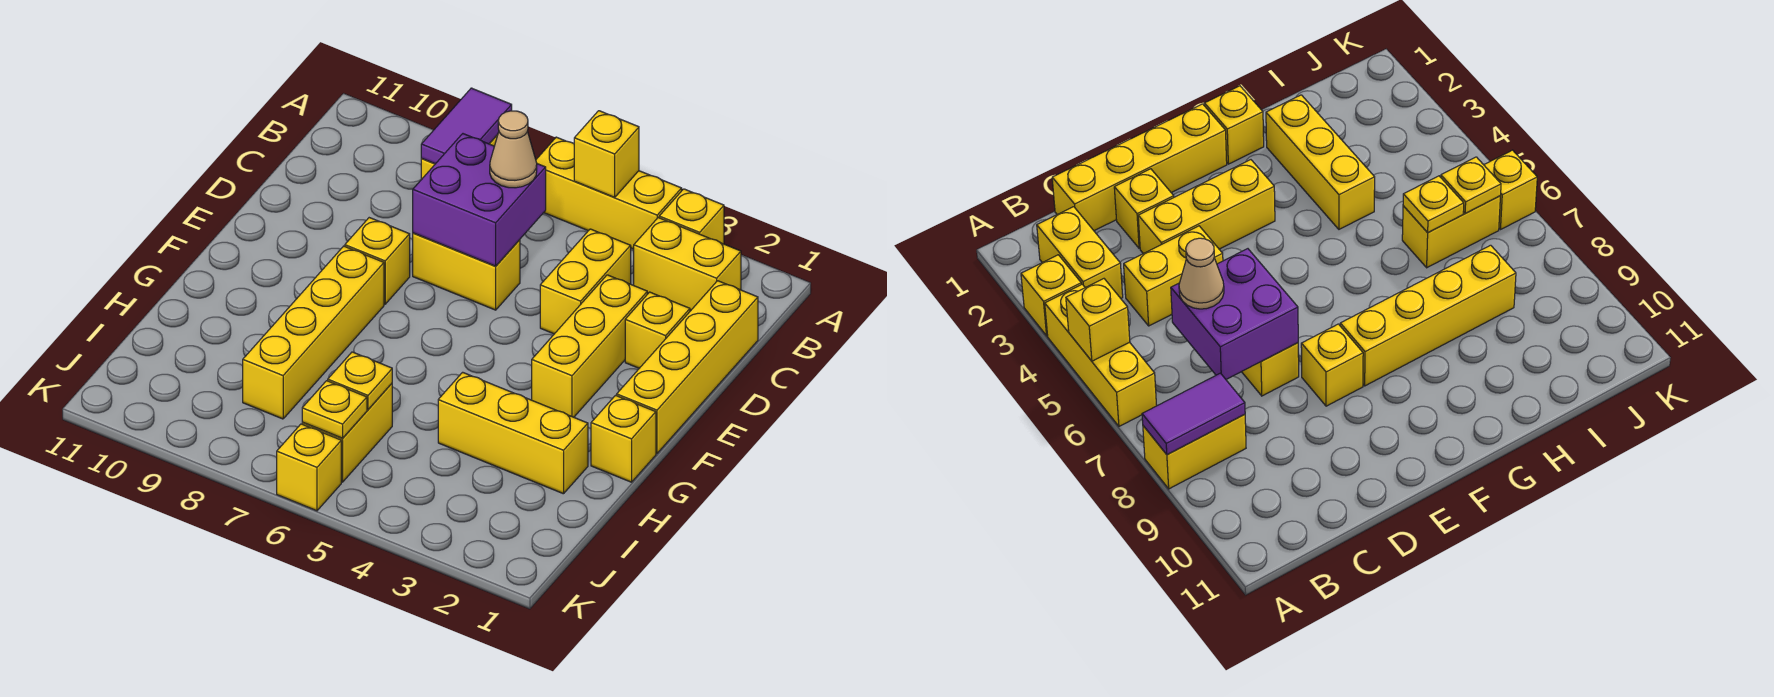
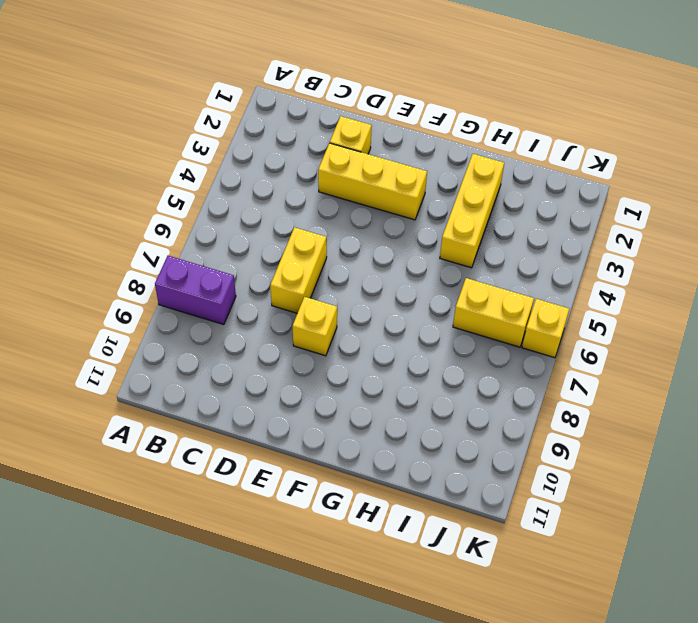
purple 1x2 brick [155,256,236,325] -> yellow 1x2 brick [1143,415,1246,489]
none -> yellow 1x1 brick [659,189,724,244]
none -> yellow 1x3 brick [536,137,682,249]
none -> yellow 1x2 brick [634,218,741,311]

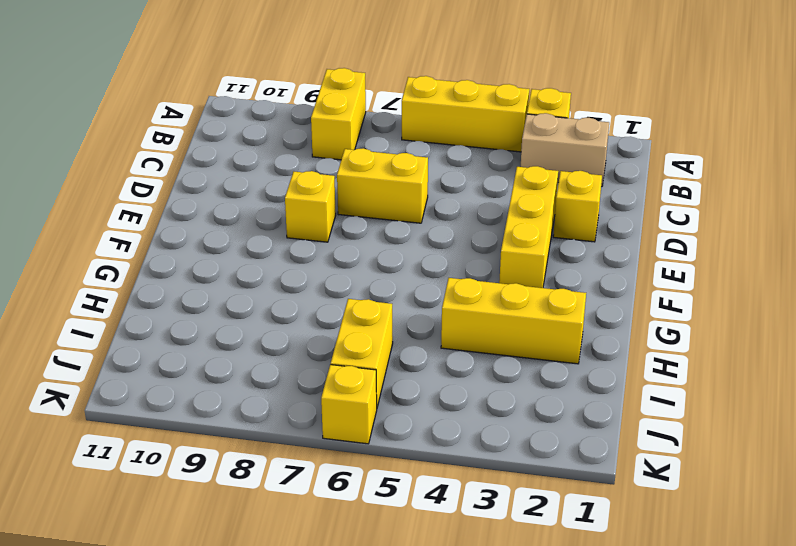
tan 1x2 brick [521,113,609,187] -> yellow 1x2 brick [634,218,741,311]
none -> yellow 1x4 brick [617,281,758,453]
none -> yellow 1x2 brick [540,229,631,334]
none -> yellow 1x4 brick [243,246,384,419]

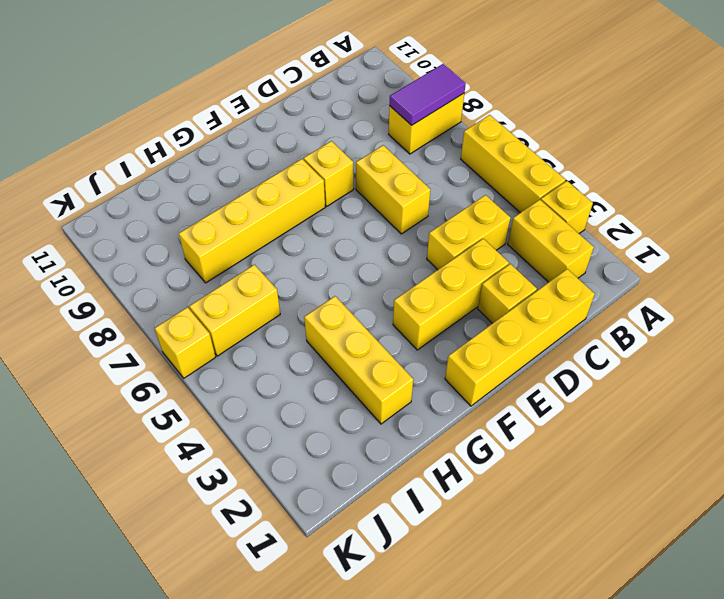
none -> yellow 1x1 brick [591,395,656,482]
none -> yellow 1x1 brick [574,111,639,197]
none -> purple 2x2 brick [413,134,546,266]

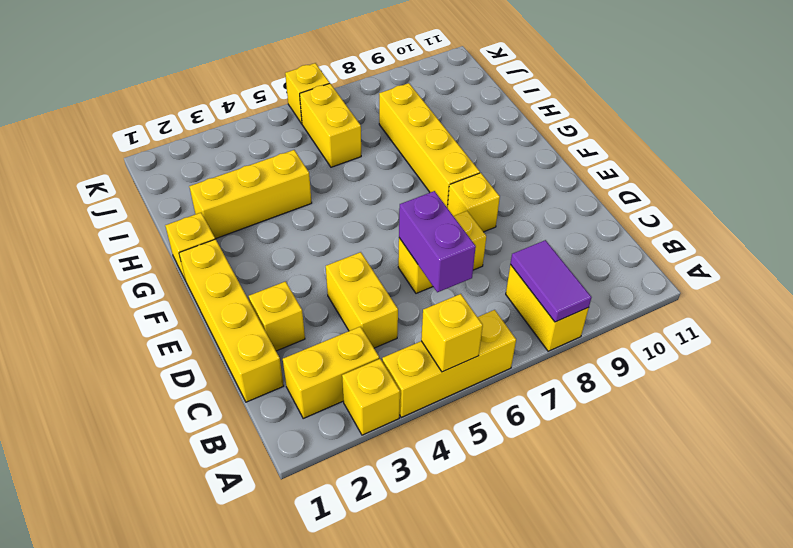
purple 1x2 brick [399,191,476,292] -> purple 2x2 brick [413,134,546,266]
none -> yellow 1x3 brick [532,275,647,417]
none -> yellow 1x1 plate [328,352,392,409]
none -> yellow 1x1 plate [302,381,367,438]

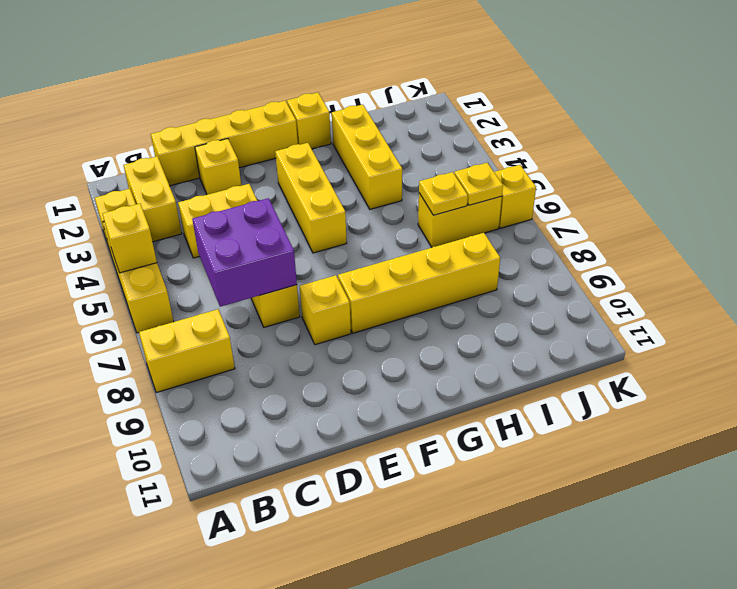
yellow 1x3 brick [275,143,347,253] -> yellow 1x3 brick turned to [532,275,647,417]
none -> purple 1x2 tile [421,88,512,164]
none -> tan 1x1 cone [490,111,537,188]

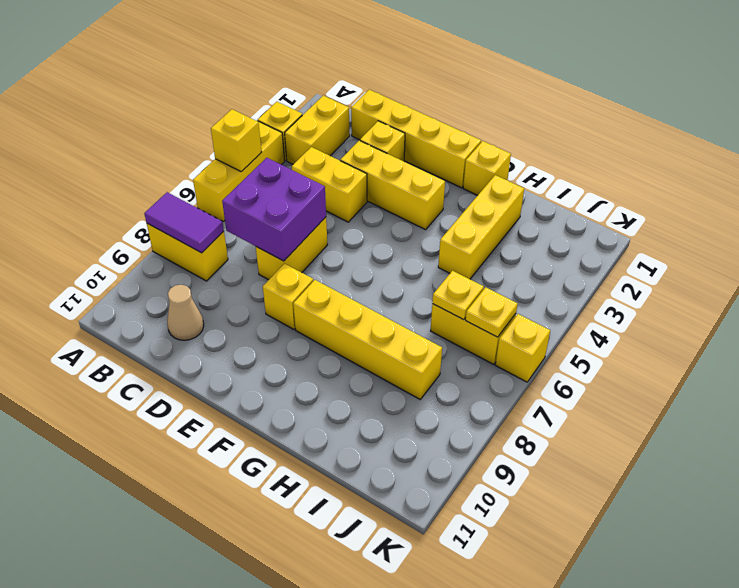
tan 1x1 cone [167,285,204,340] -> tan 1x1 cone moved to [490,111,537,188]

